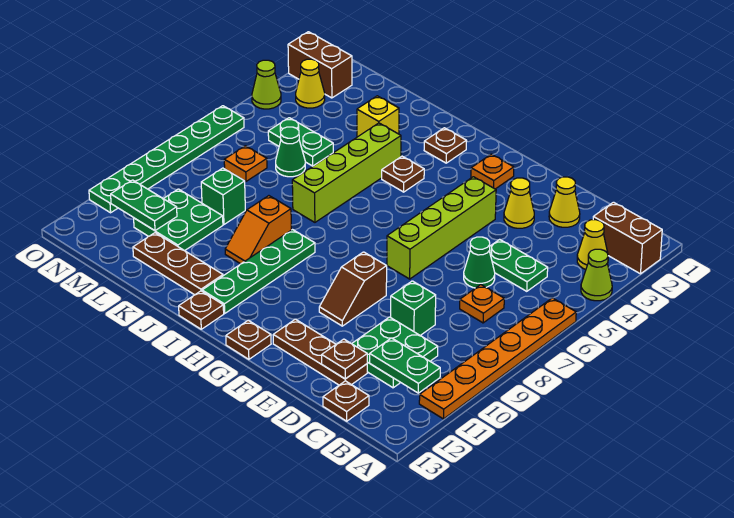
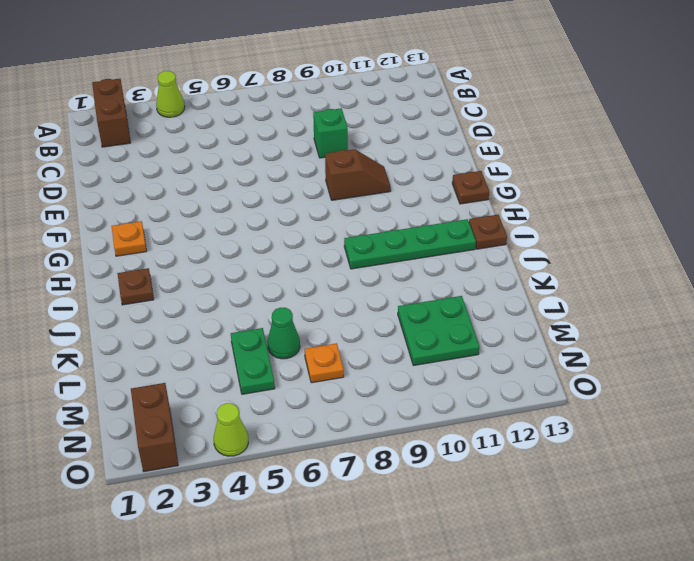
none -> orange 1x6 plate [419,298,576,419]
none -> yellow 1x1 cone [577,220,608,269]
none -> green 1x2 plate [489,239,548,291]
none -> orange 1x1 plate [460,285,504,323]

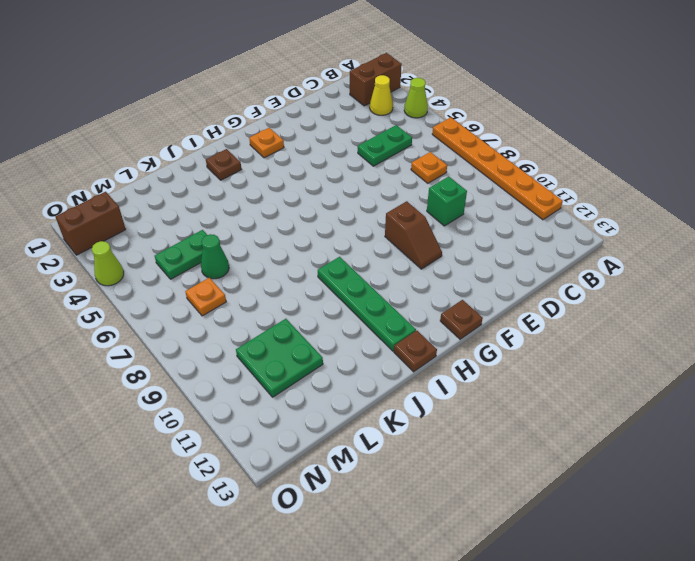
none -> green 2x2 plate [352,317,438,388]
none -> brown 1x1 plate [323,381,369,421]
none -> yellow 1x1 cone [549,177,580,227]
none -> green 1x1 cone [464,237,495,288]

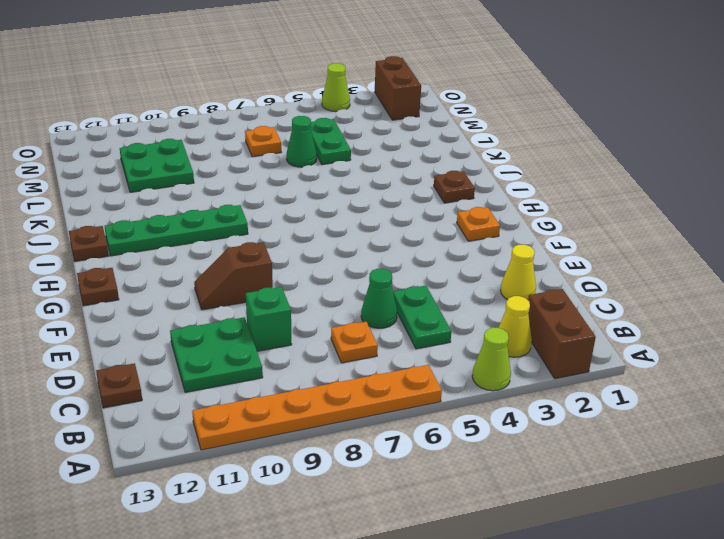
none -> brown 1x3 plate [273,319,367,385]
none -> yellow 1x1 cone [504,178,534,228]
none -> lime 1x4 brick [387,177,496,279]
none -> brown 1x1 plate [382,156,424,192]

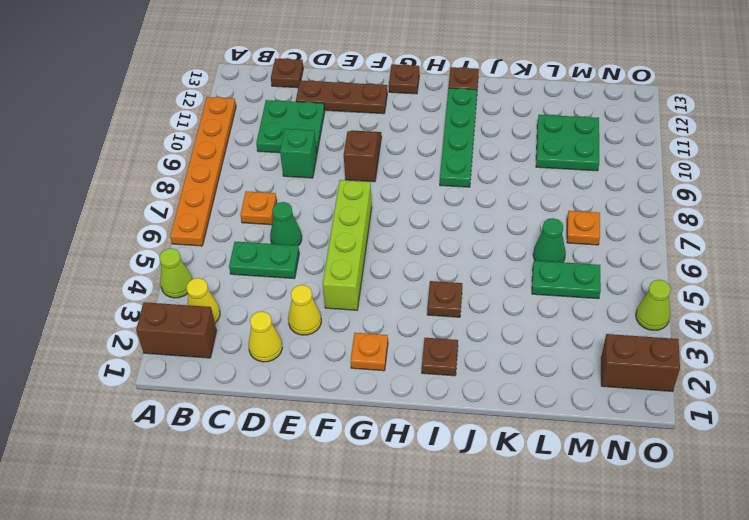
none -> lime 1x4 brick [292,123,401,222]
none -> orange 1x2 slope [225,196,291,264]
none -> brown 1x3 plate [133,233,223,295]
none -> yellow 1x1 brick [357,96,399,137]

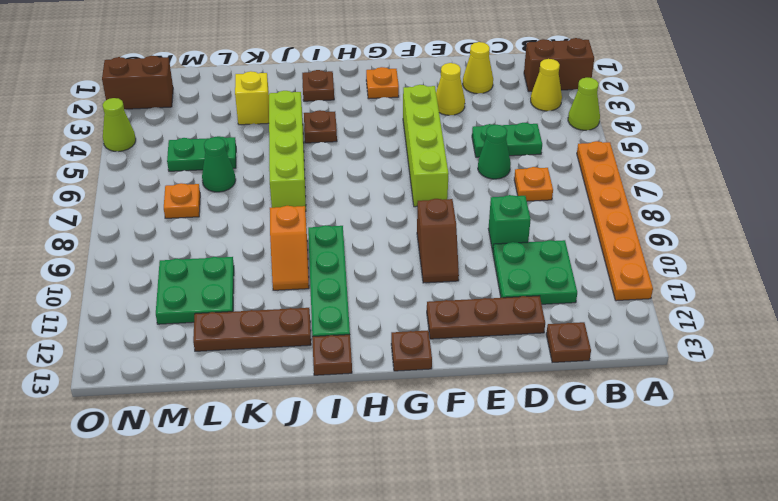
none -> green 1x1 brick [201,168,245,224]
none -> yellow 1x1 cone [296,59,325,108]
none -> green 1x6 plate [89,106,244,213]
none -> green 1x2 plate [370,338,440,393]

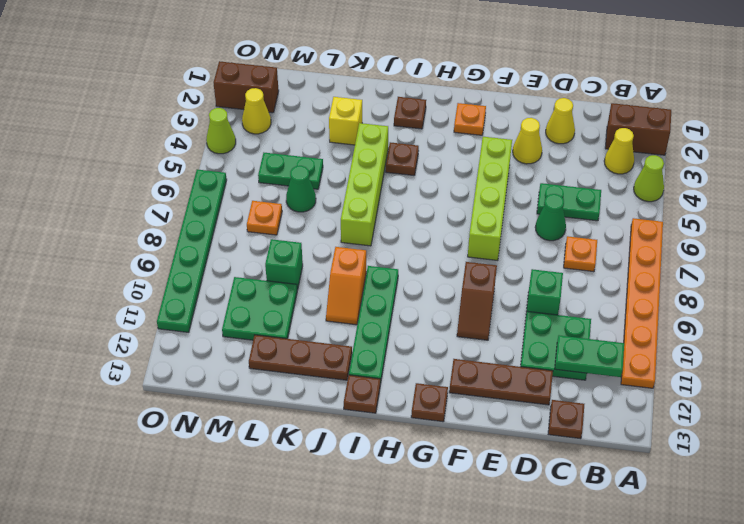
none -> brown 1x1 plate [322,339,367,379]
none -> green 1x2 plate [111,180,177,231]

